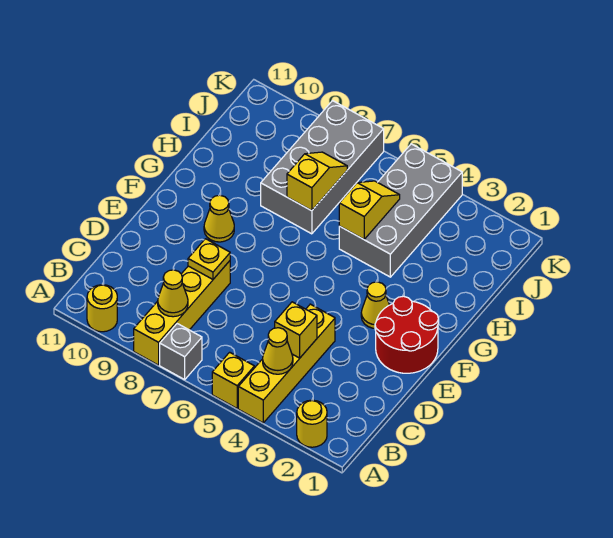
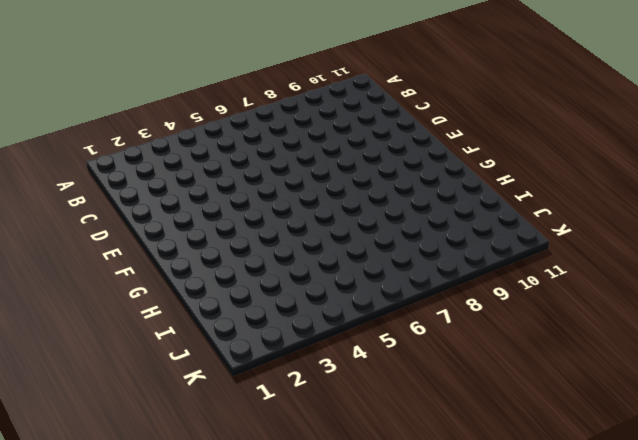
none -> yellow 1x1 round brick [297,400,327,447]
none -> yellow 1x4 brick [238,304,335,423]
none -> yellow 1x1 brick [212,352,254,408]

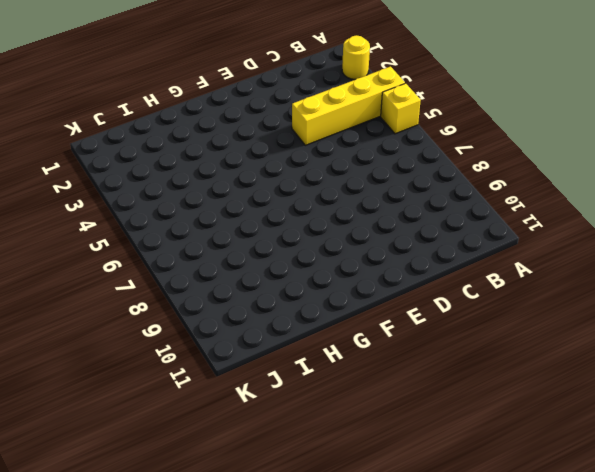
none -> grey 1x1 brick [160,324,202,380]
none -> yellow 1x4 brick [134,261,230,365]
none -> yellow 1x1 round brick [87,285,117,332]

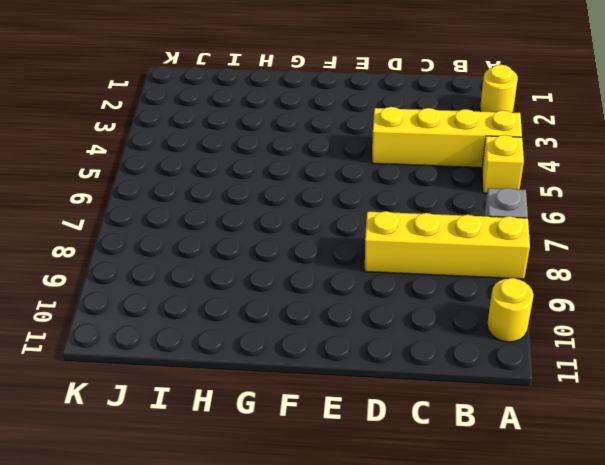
none -> red 2x2 round brick [375,296,439,373]
none -> yellow 1x1 cone [361,282,389,328]
none -> yellow 1x1 cone [204,195,234,242]

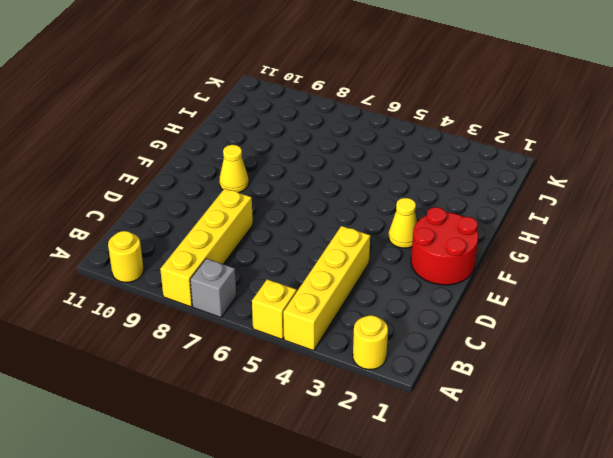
none -> grey 2x4 brick [339,144,462,277]
none -> grey 2x4 brick [261,101,384,234]
none -> yellow 1x1 cone [263,328,293,374]

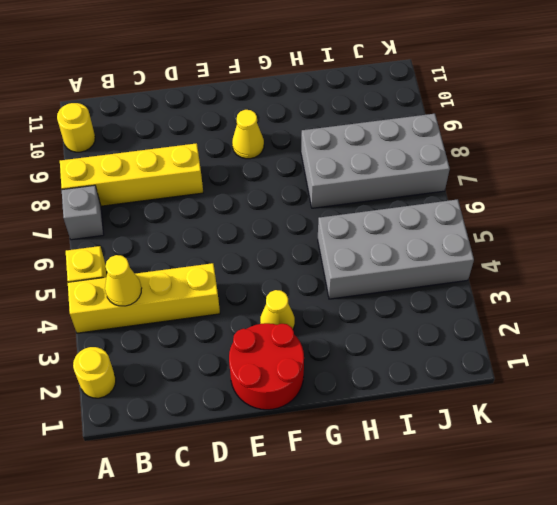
none -> yellow 1x1 cone [158,270,188,317]
none -> yellow 1x1 brick [275,302,317,358]
none -> yellow 1x1 plate [188,239,230,279]

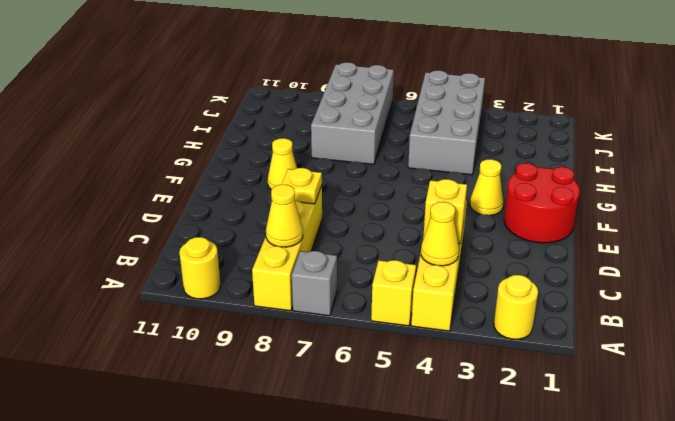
none -> yellow 1x2 slope [339,181,400,239]
none -> yellow 1x2 slope [287,152,347,211]

